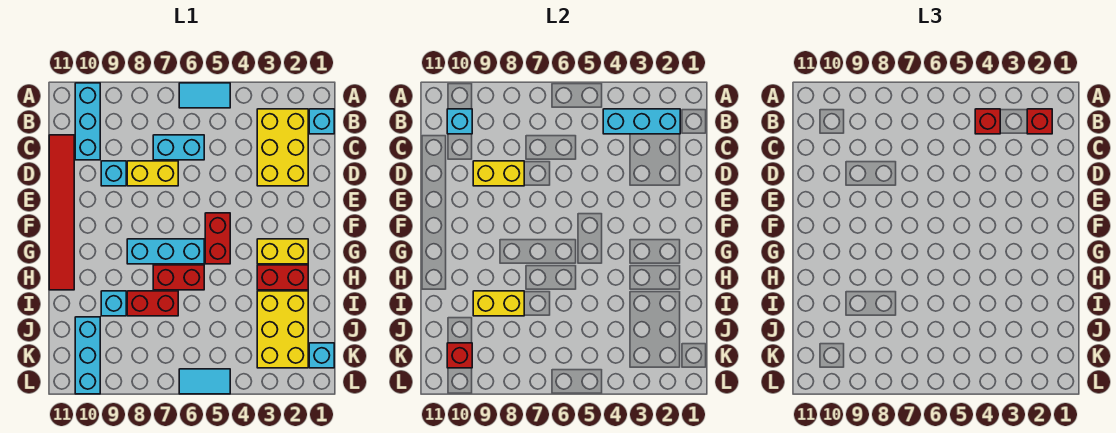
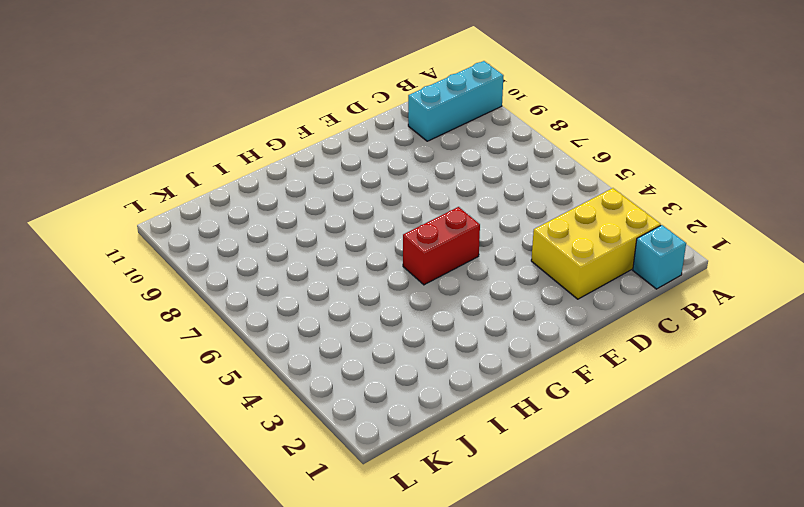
none -> cyan 1x2 tile [179,83,230,108]
none -> cyan 1x2 brick [153,135,204,160]
none -> red 1x6 tile [49,135,74,290]

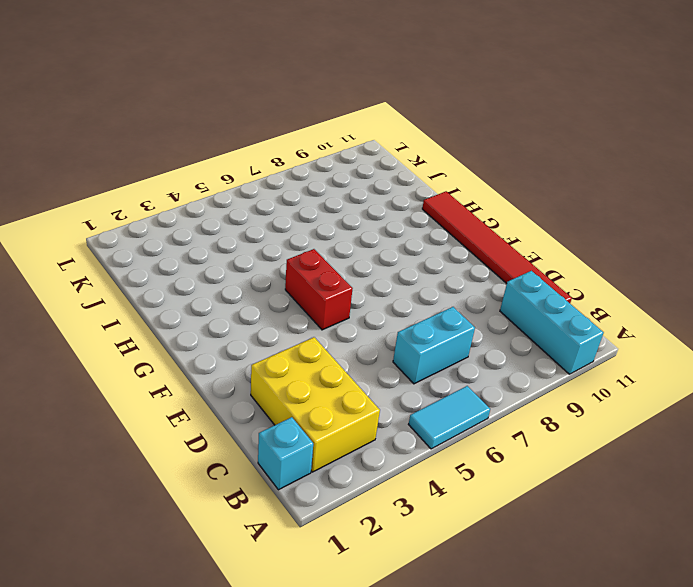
none -> yellow 1x2 brick [127,161,178,186]
none -> cyan 1x1 brick [101,161,126,186]
none -> yellow 1x2 brick [257,239,308,264]

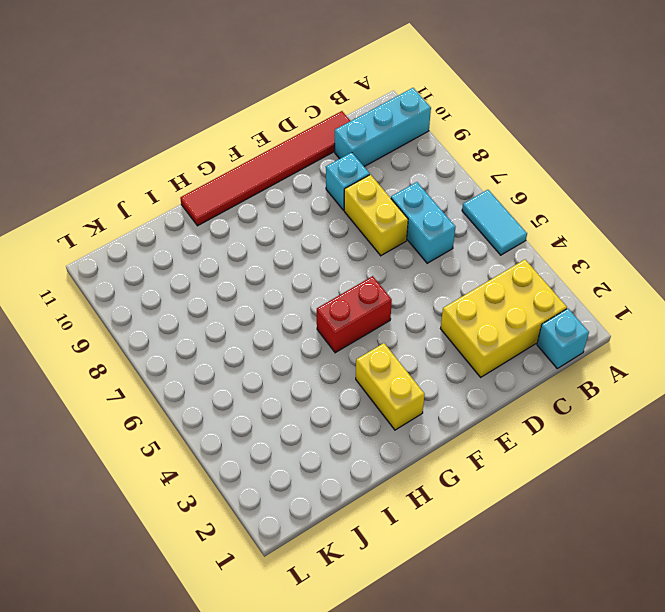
none -> cyan 1x3 brick [127,239,204,264]
none -> red 1x2 brick [257,265,308,290]
none -> red 1x2 brick [153,265,204,290]

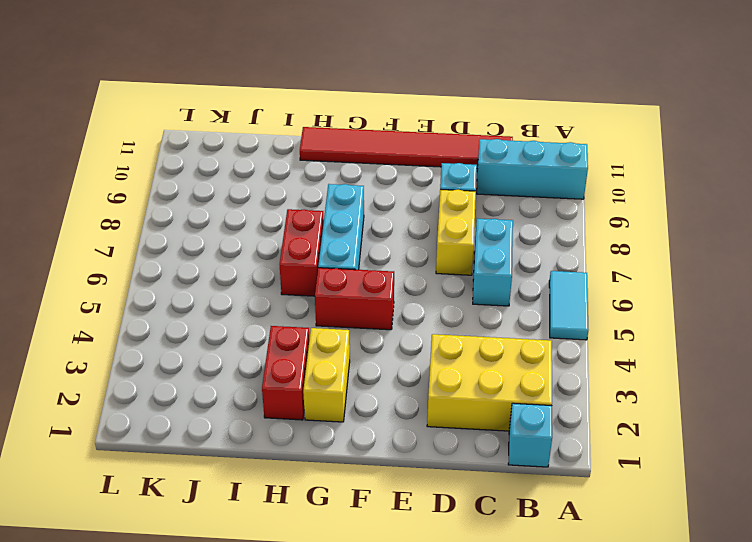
none -> yellow 2x3 brick [257,291,308,368]
none -> red 1x2 brick [127,291,178,316]
none -> cyan 1x1 brick [101,291,126,316]

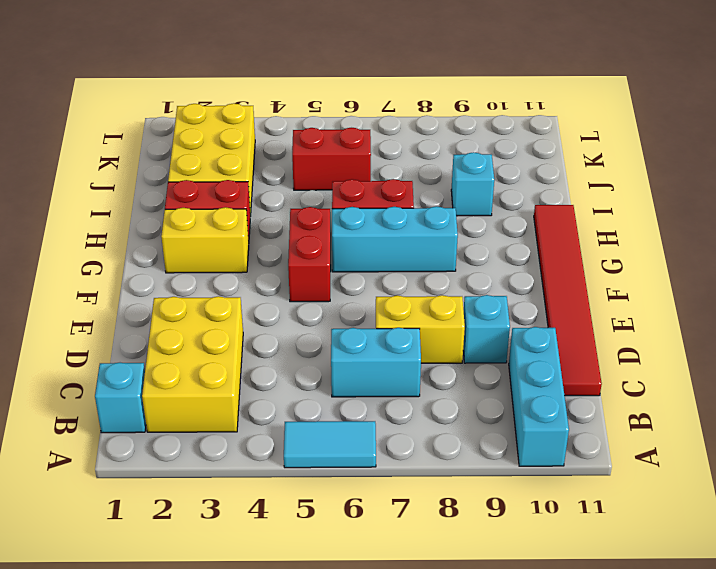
red 1x2 brick [292,128,371,190] -> red 1x2 brick moved to [127,291,178,316]
none -> cyan 1x3 brick [75,317,100,394]
none -> cyan 1x1 brick [309,343,334,368]
none -> cyan 1x2 tile [179,369,230,394]

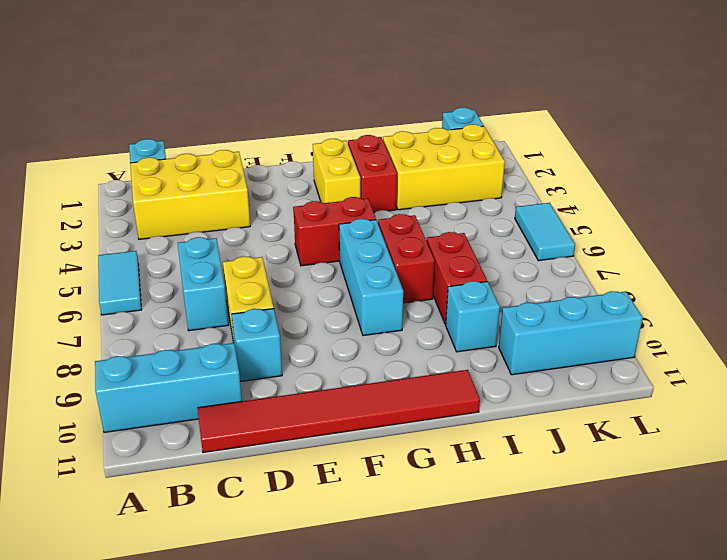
none -> cyan 1x3 brick [603,109,680,134]
none -> cyan 1x1 brick [447,109,472,134]
none -> yellow 1x2 brick [473,161,524,186]

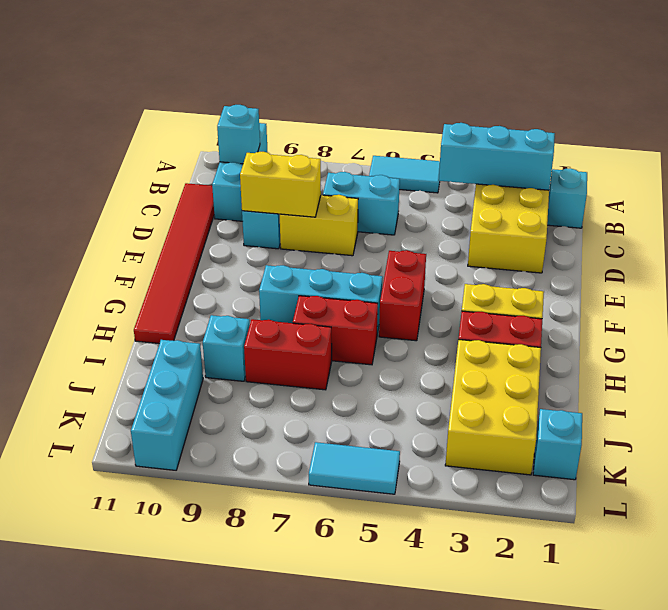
none -> yellow 1x2 brick [473,291,524,316]
none -> red 1x1 brick [447,343,472,368]
none -> red 1x1 brick [1027,109,1052,134]

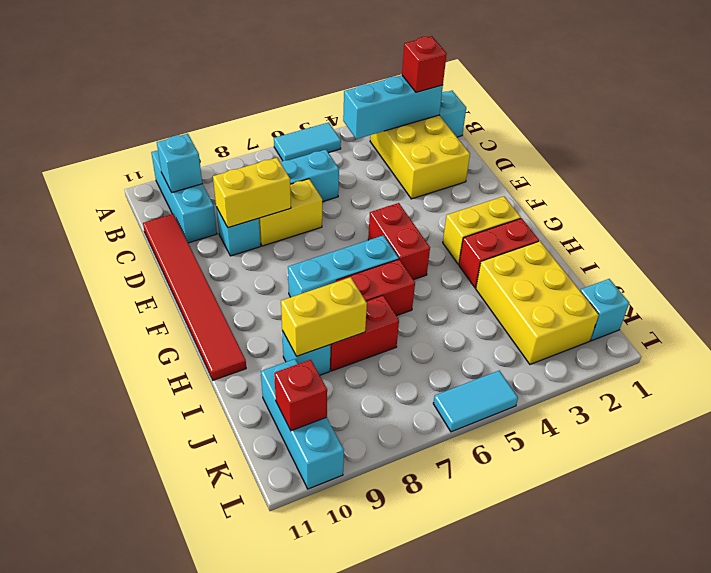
none -> red 1x1 brick [975,109,1000,134]

